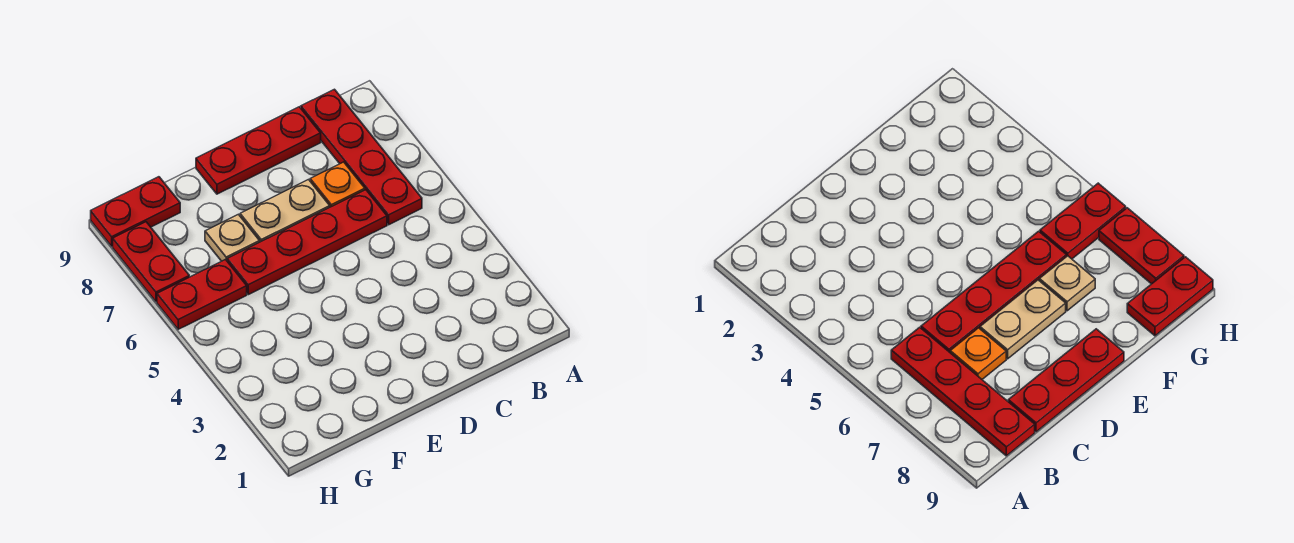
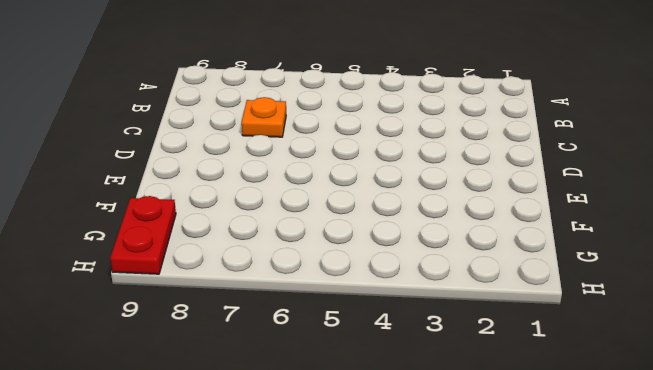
none -> red 1x4 plate [301,89,422,225]
none -> red 1x4 plate [227,190,387,295]

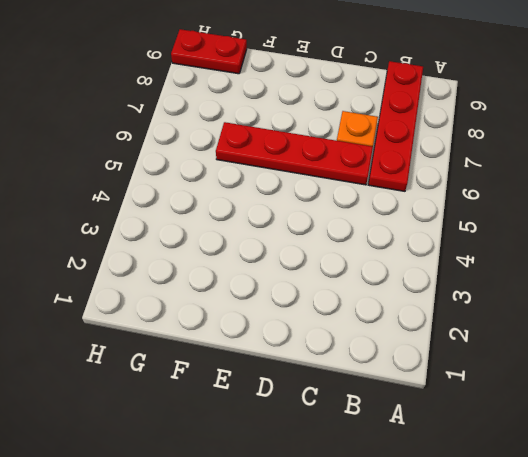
none -> red 1x3 plate [196,107,321,194]
none -> tan 1x2 plate [240,180,330,242]

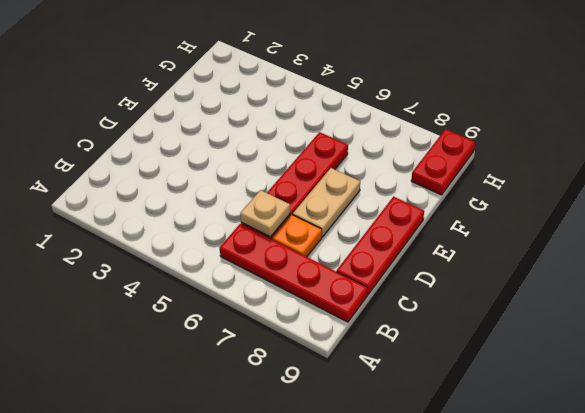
tan 1x1 plate [240,190,290,237] -> tan 1x1 plate moved to [205,214,260,261]
none -> red 1x2 plate [157,260,247,329]
none -> red 1x2 plate [113,222,189,302]

